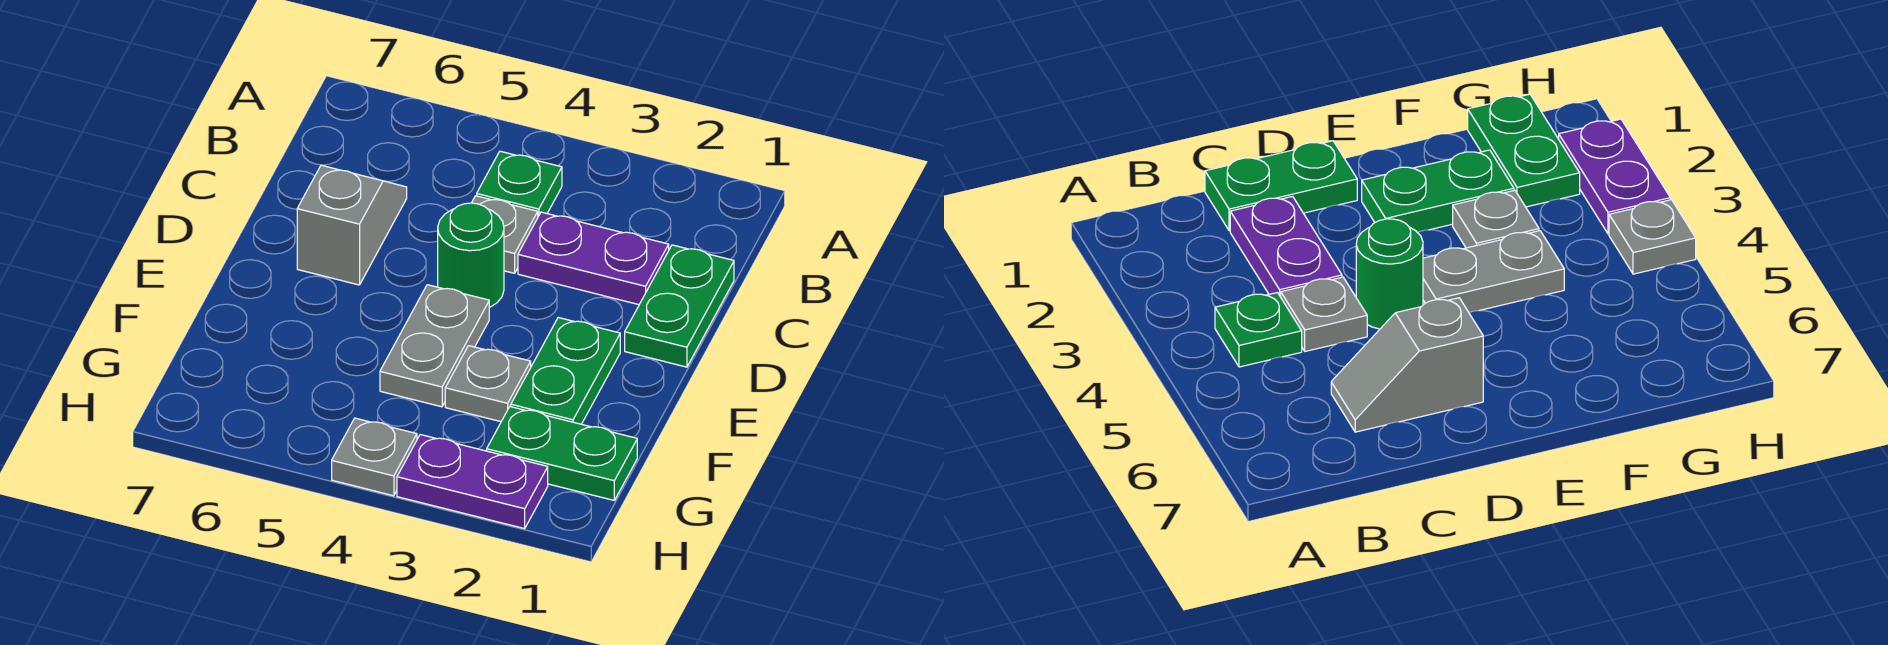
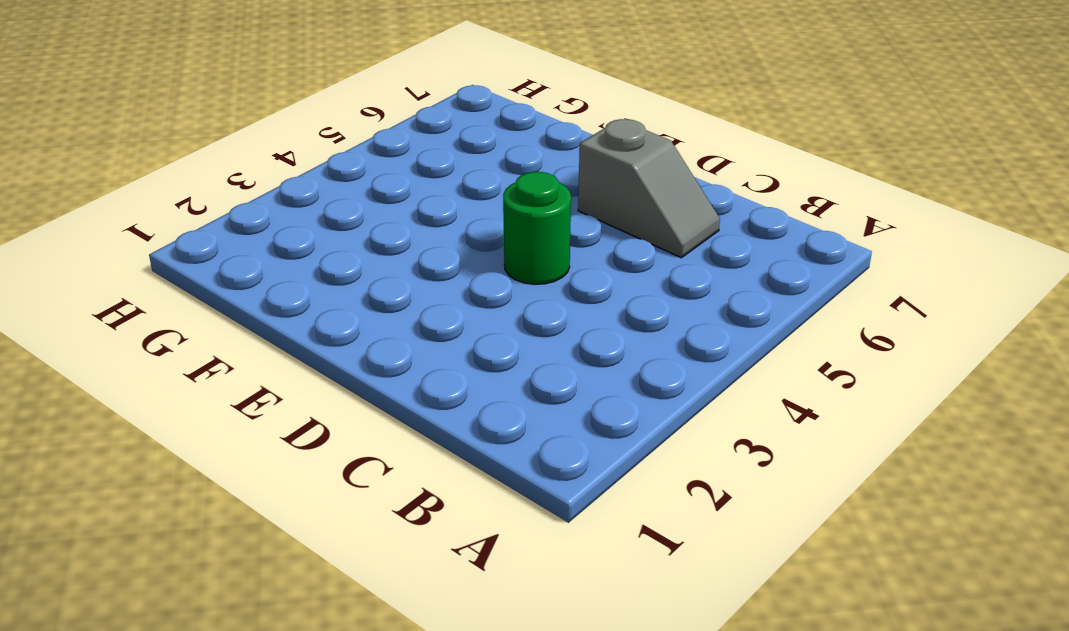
none -> green 1x1 plate [477,151,562,216]
none -> green 1x2 plate [625,245,734,367]
none -> purple 1x2 plate [518,212,669,305]

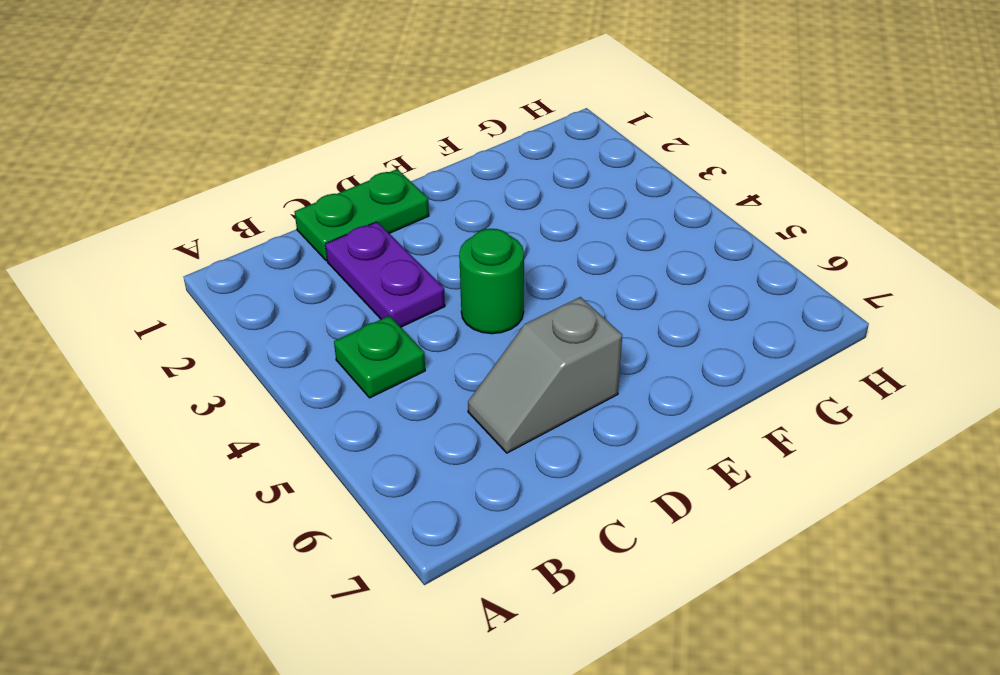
none -> grey 1x1 plate [472,196,538,273]
none -> green 1x2 plate [511,318,620,424]
none -> grey 1x2 plate [380,285,489,407]

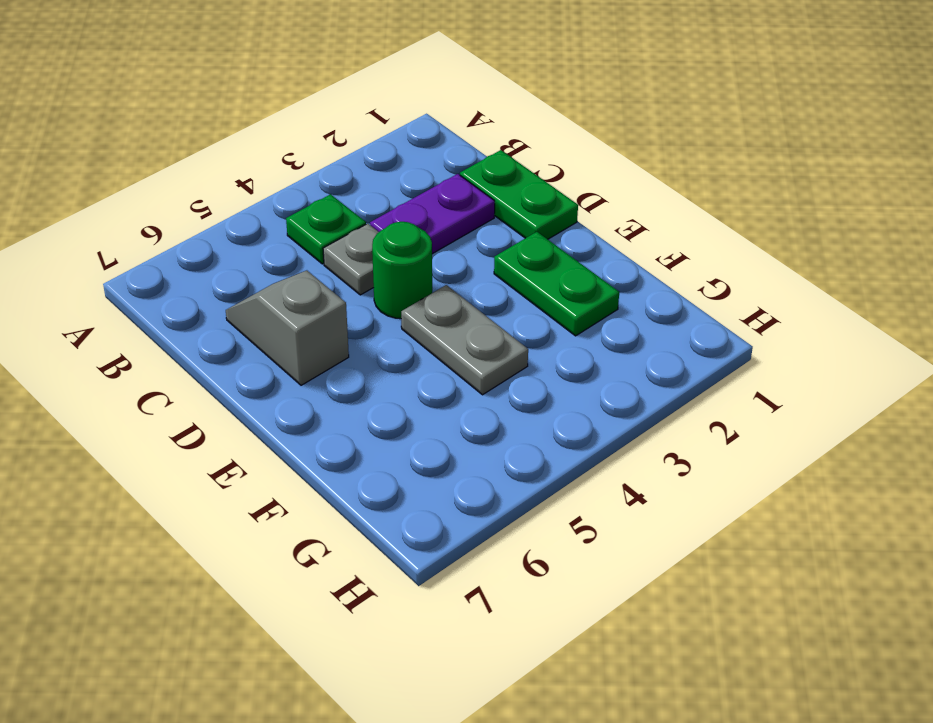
none -> grey 1x1 plate [445,346,531,422]
none -> green 1x2 plate [487,407,637,500]
none -> purple 1x2 plate [397,435,548,529]

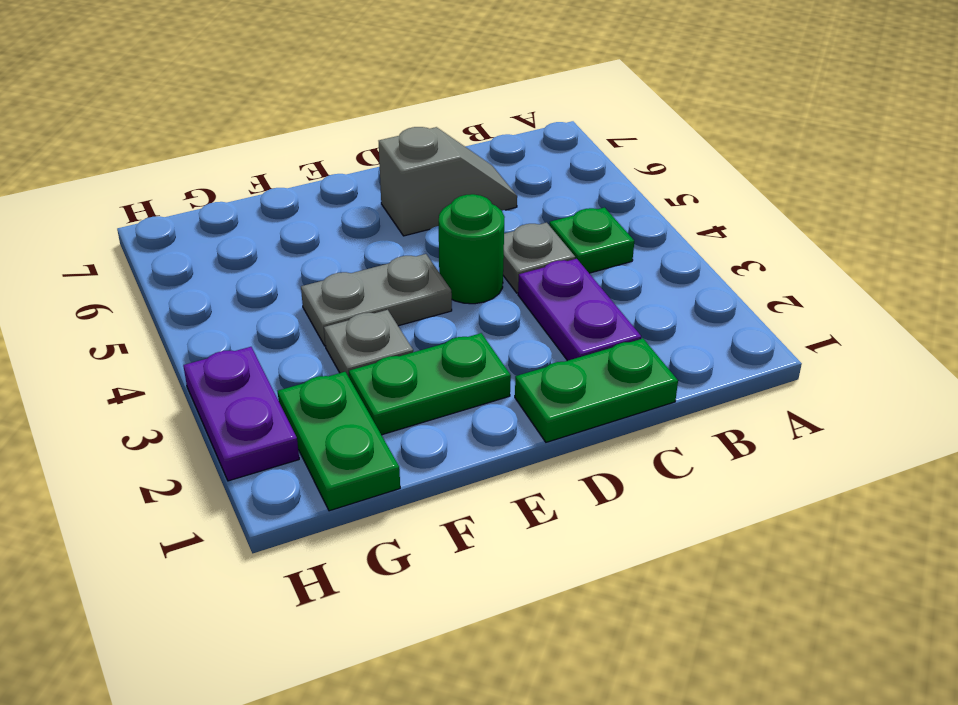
none -> grey 1x1 plate [332,418,417,496]

